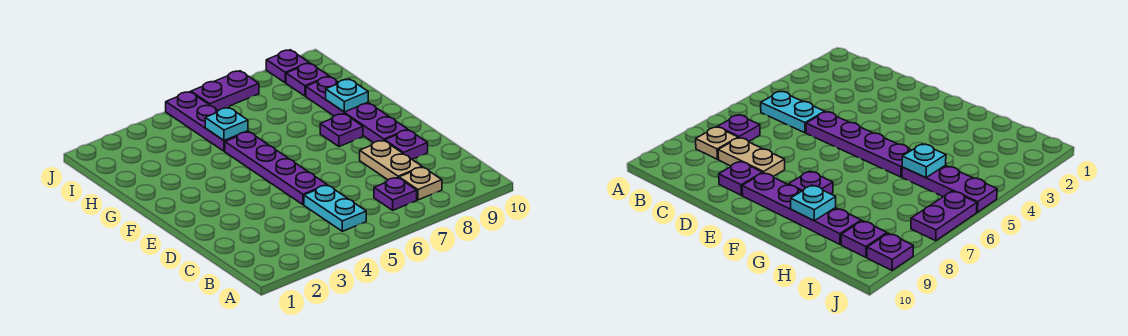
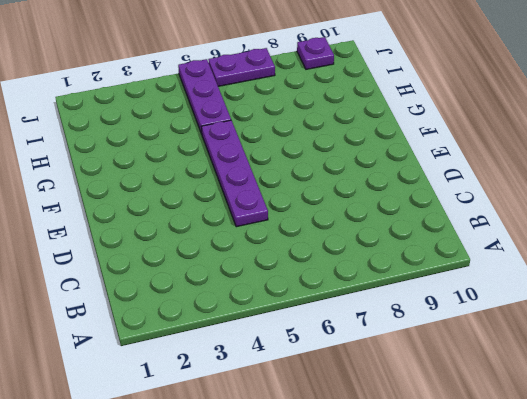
none -> cyan 1x2 plate [304,185,366,231]
none -> purple 1x1 plate [374,178,417,210]
none -> tan 1x1 plate [399,167,442,200]

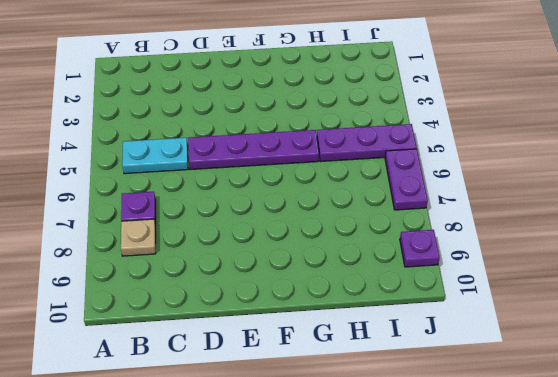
none -> tan 1x2 plate [360,140,422,180]
none -> purple 1x1 plate [385,130,428,159]
none -> purple 1x4 plate [306,77,408,143]

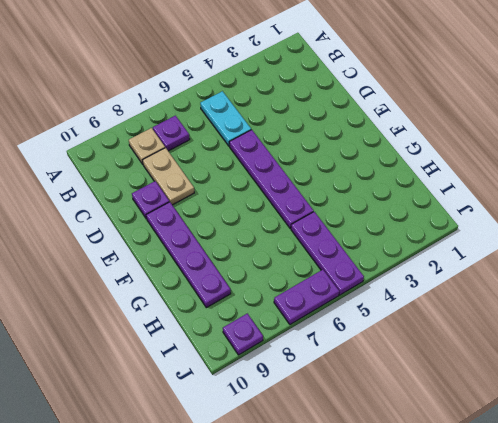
none -> purple 1x1 plate [320,114,363,147]
none -> purple 1x1 plate [286,63,329,96]
none -> cyan 1x1 plate [326,79,368,112]

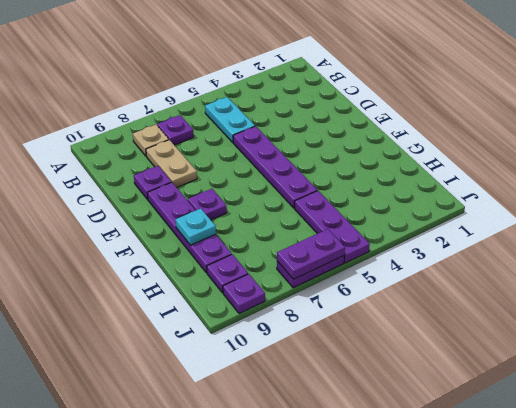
purple 1x2 plate [277,229,345,279] -> none
none -> cyan 1x1 plate [205,108,248,141]

